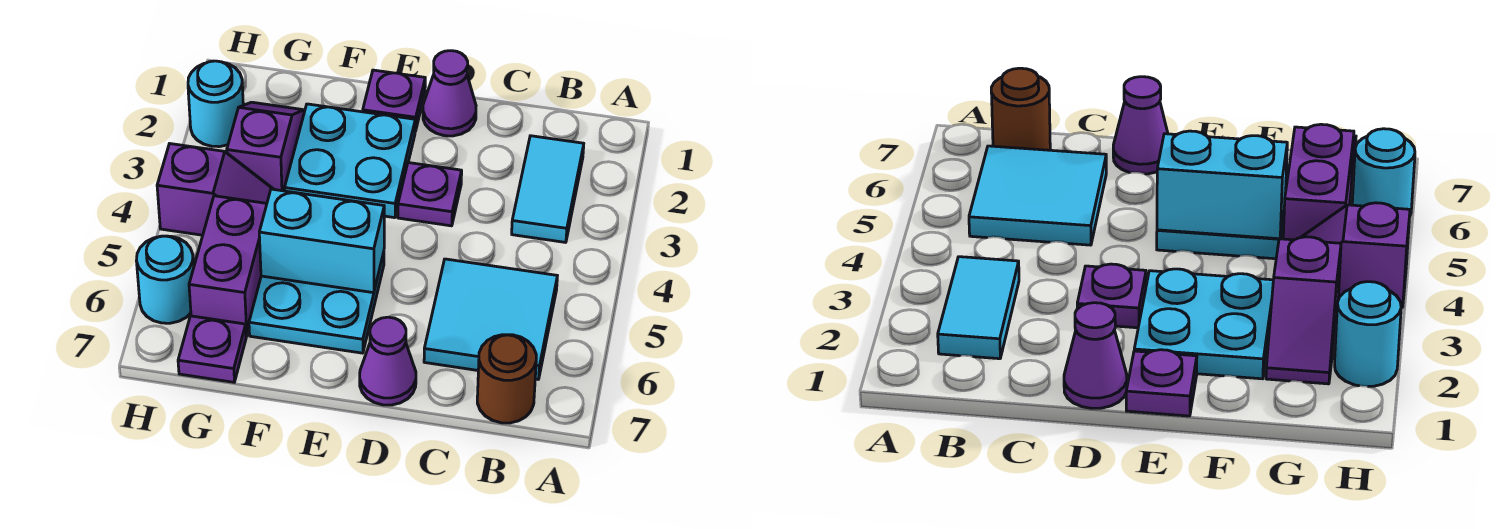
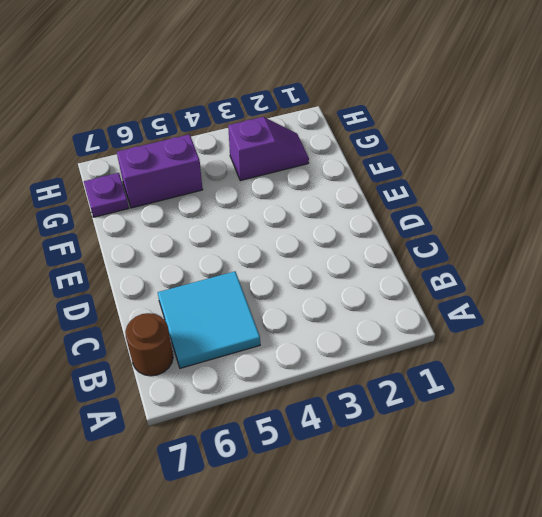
none -> cyan 1x2 tile [512,136,584,242]
none -> purple 1x1 cone [423,51,476,136]
none -> purple 1x1 plate [398,163,462,226]

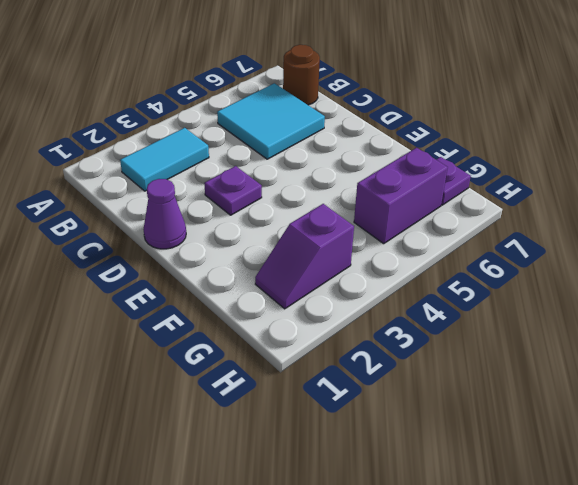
none -> purple 1x1 cone [360,317,416,405]
none -> purple 1x1 plate [363,70,425,131]
none -> cyan 2x2 plate [285,104,415,218]

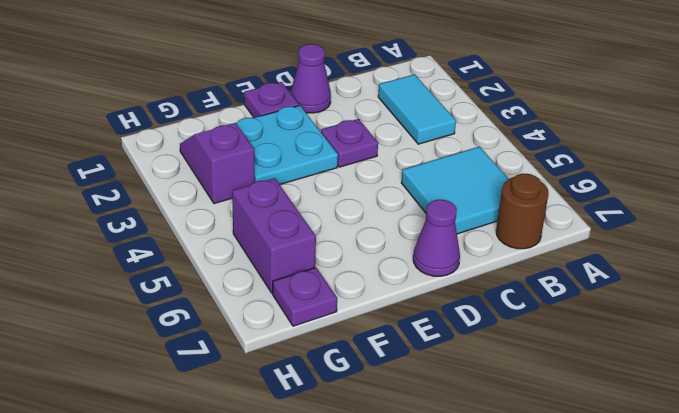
none -> cyan 2x2 plate [249,253,384,353]
none -> purple 1x2 slope [157,144,273,235]
none -> cyan 1x1 round brick [188,61,243,147]

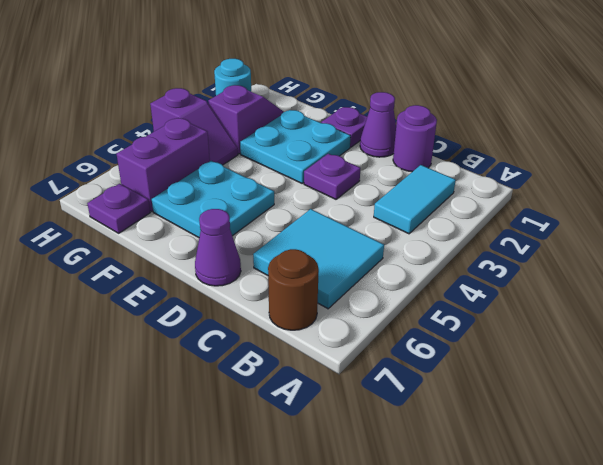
purple 1x1 round brick [393,105,437,172] -> none
none -> cyan 1x1 round brick [136,236,194,323]
none -> cyan 1x2 brick [259,189,384,293]

